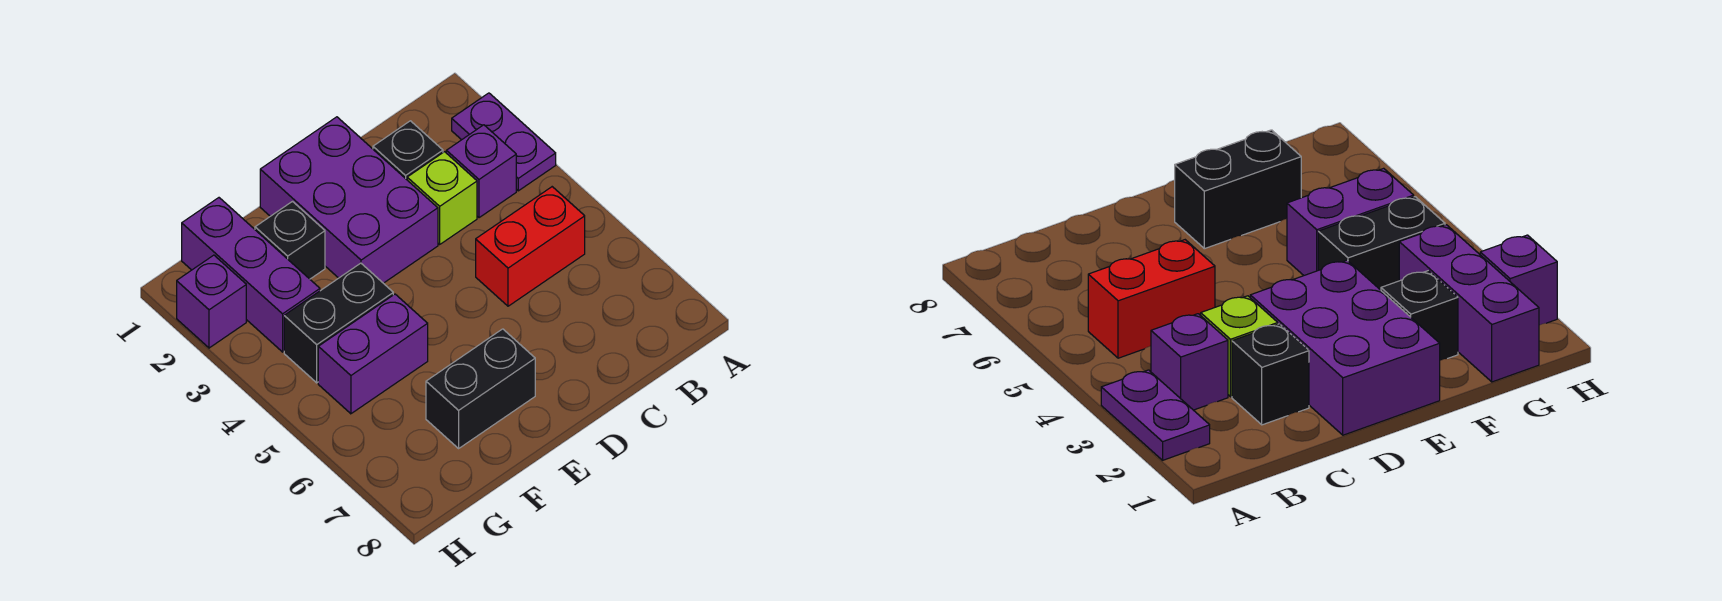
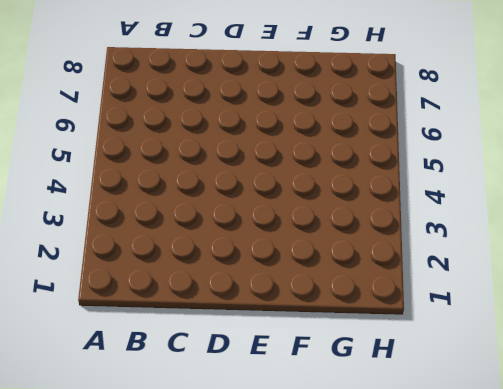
none -> purple 1x2 plate [452,93,556,191]
none -> purple 1x1 brick [446,125,516,218]
none -> red 1x2 brick [476,187,585,306]

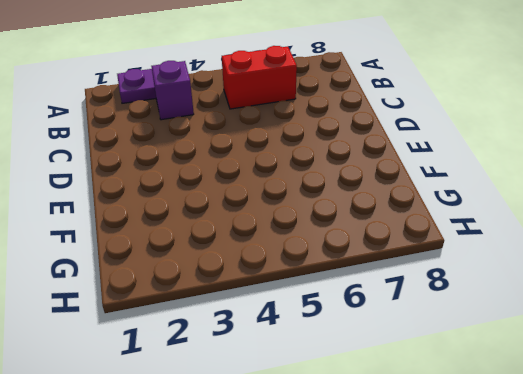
red 1x2 brick [222,46,297,109] -> red 1x2 brick turned to [476,187,585,306]
none -> black 1x1 brick [373,121,443,180]
none -> lime 1x1 brick [407,152,477,244]
none -> purple 2x3 brick [260,117,438,283]

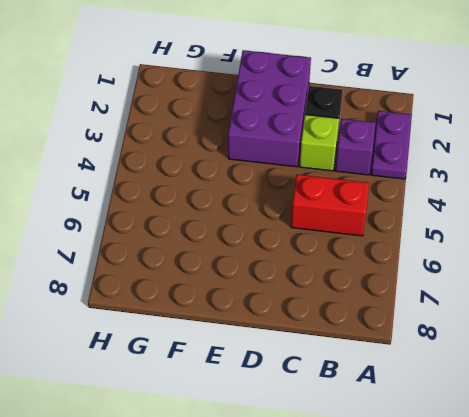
none -> black 1x2 brick [426,329,535,448]
none -> black 1x1 brick [255,202,325,279]
none -> black 1x2 brick [284,263,393,383]

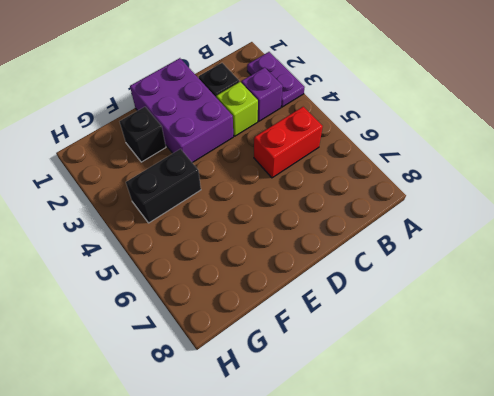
none -> black 1x2 brick [426,329,535,448]
none -> purple 1x2 brick [318,294,428,414]
none -> purple 1x3 brick [182,198,320,352]

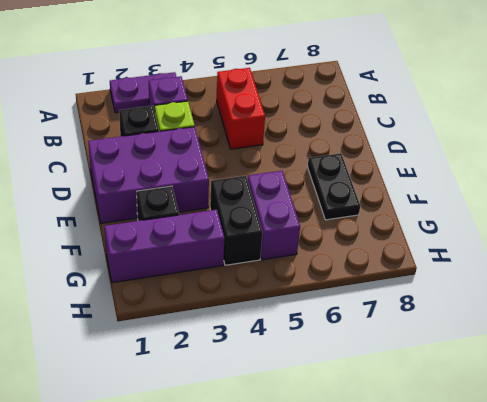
black 1x2 plate [308,153,360,220] -> black 1x2 brick [426,329,535,448]
none -> purple 1x1 brick [177,255,246,348]

